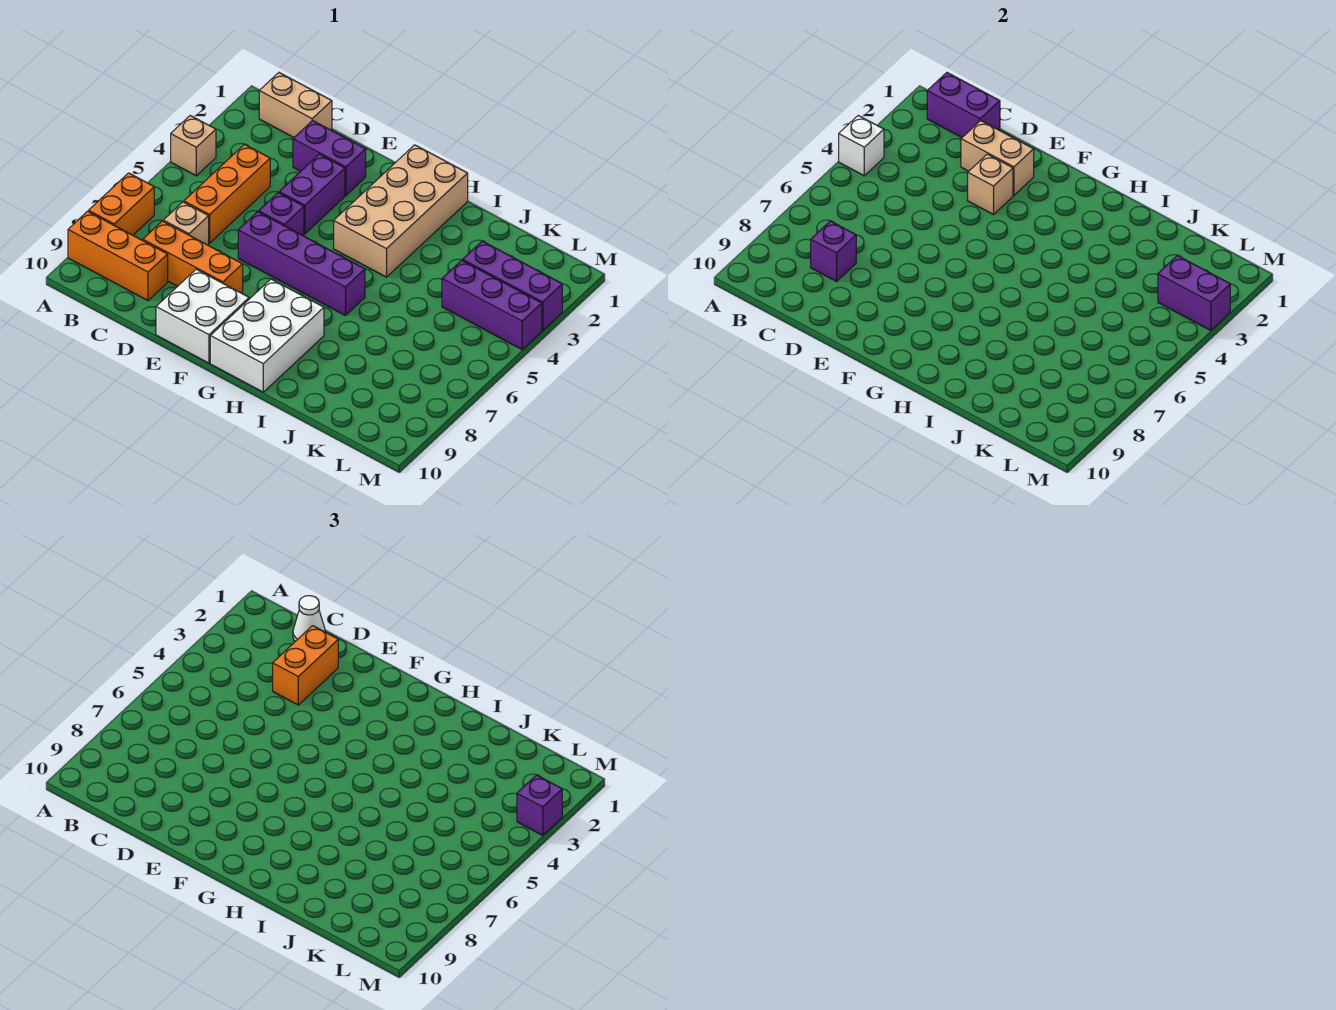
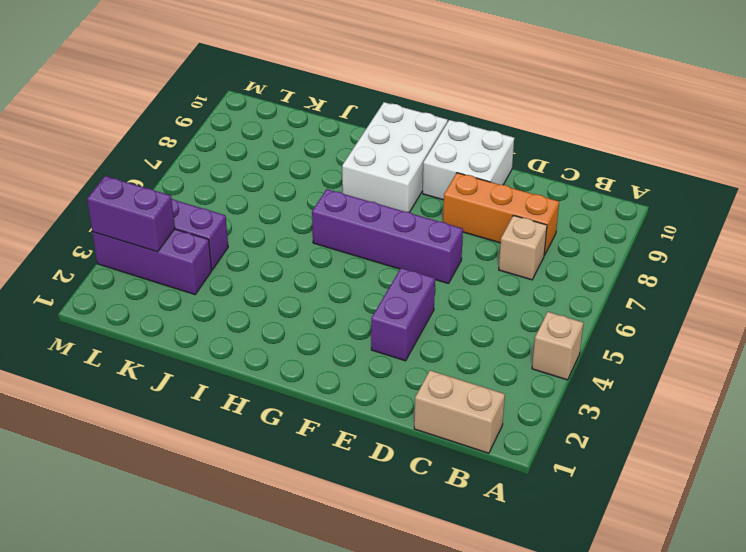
none -> orange 1x2 brick [88,173,154,235]
none -> orange 1x3 brick [68,211,168,301]
none -> orange 1x3 brick [184,145,270,243]

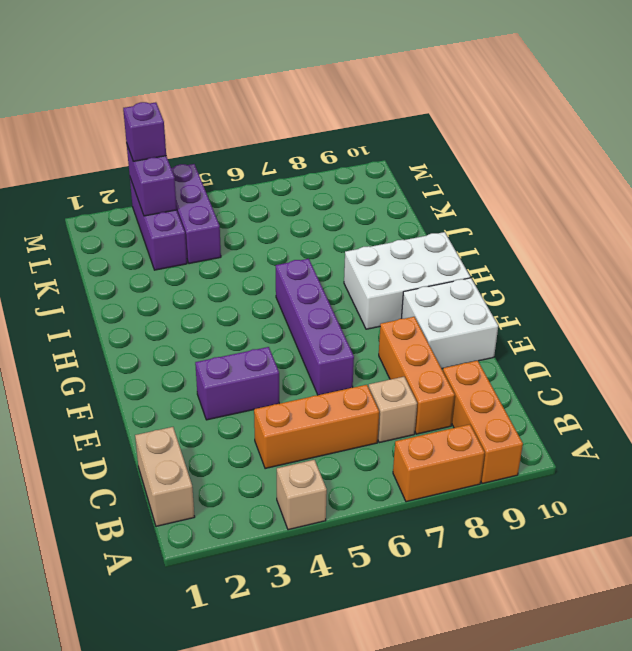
none -> purple 1x2 brick [293,121,366,195]
none -> purple 1x1 brick [259,192,304,236]
none -> tan 2x4 brick [334,145,468,277]

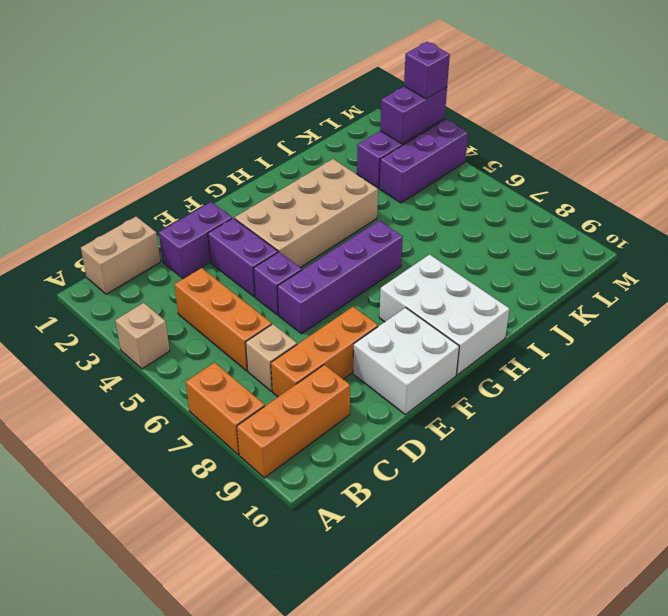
tan 2x4 brick [234,159,378,268] -> tan 2x4 brick turned to [334,145,468,277]
none -> white 1x1 brick [839,116,884,176]
none -> purple 1x2 brick [927,73,1000,137]
none -> purple 1x1 brick [811,221,856,281]

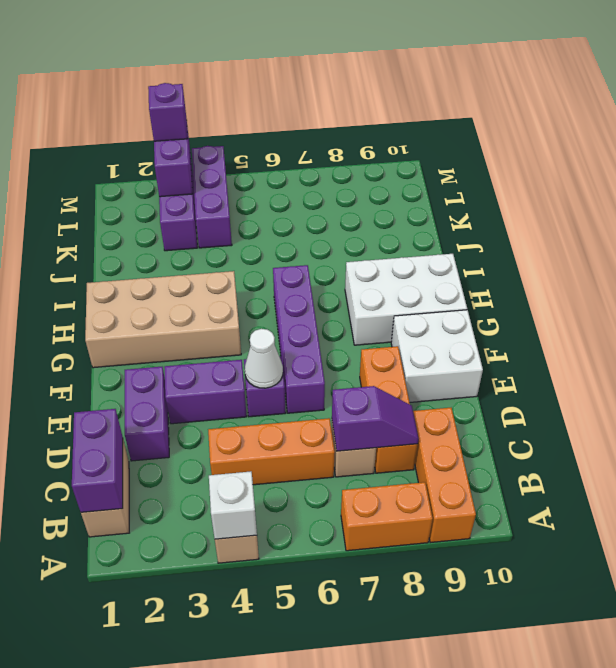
purple 1x2 slope [332,386,419,451] -> purple 1x1 brick [811,221,856,281]
white 1x1 cone [245,329,283,388] -> white 1x1 cone moved to [293,596,325,641]
none -> tan 1x2 brick [961,121,1034,195]
none -> tan 1x1 brick [968,154,1013,215]
none -> orange 1x2 brick [273,626,338,705]

